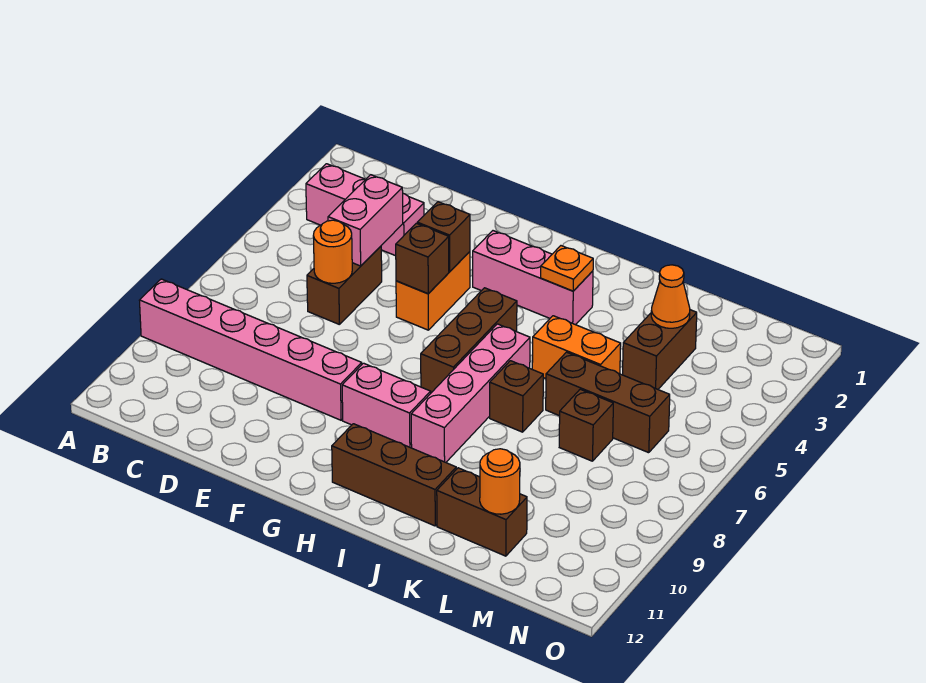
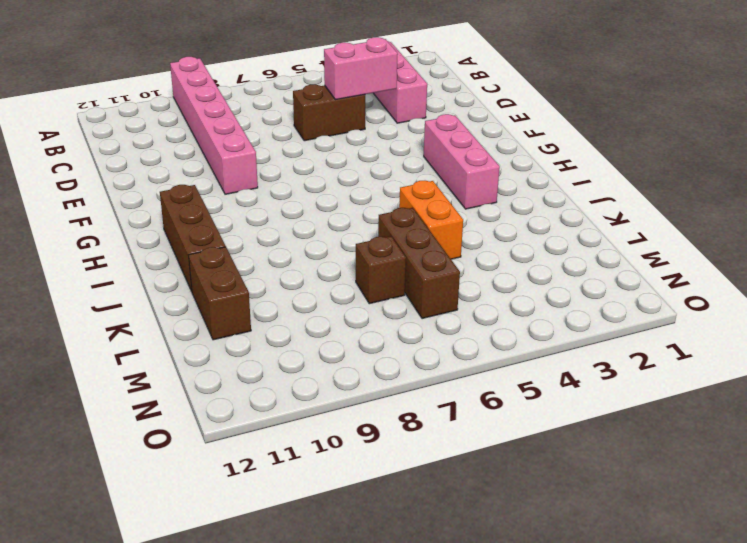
none -> orange 1x2 brick [396,252,470,330]
none -> pink 1x2 brick [342,363,431,448]
none -> brown 1x3 brick [421,288,517,393]

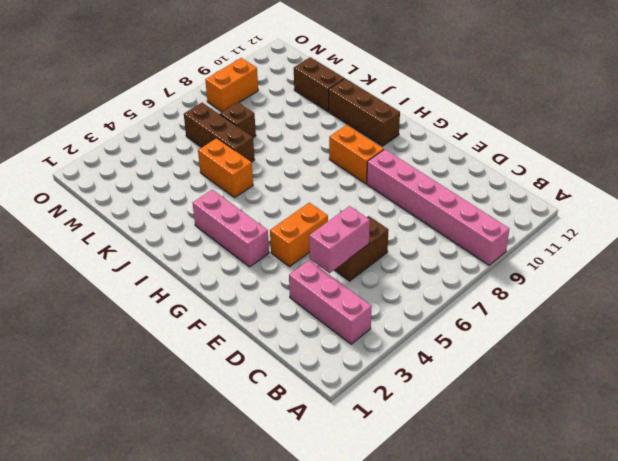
orange 1x2 brick [329,125,384,184] -> pink 1x2 brick [342,363,431,448]
orange 1x2 brick [205,58,258,112] -> none
none -> brown 1x3 brick [421,288,517,393]
none -> pink 1x4 brick [411,324,530,462]
none -> brown 1x1 brick [490,361,543,432]

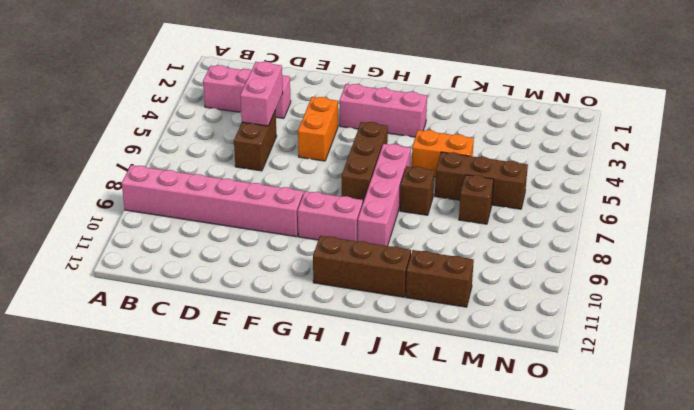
none -> brown 1x2 brick [623,310,697,389]
none -> orange 1x1 round brick [313,220,352,283]
none -> brown 1x1 brick [417,202,470,272]

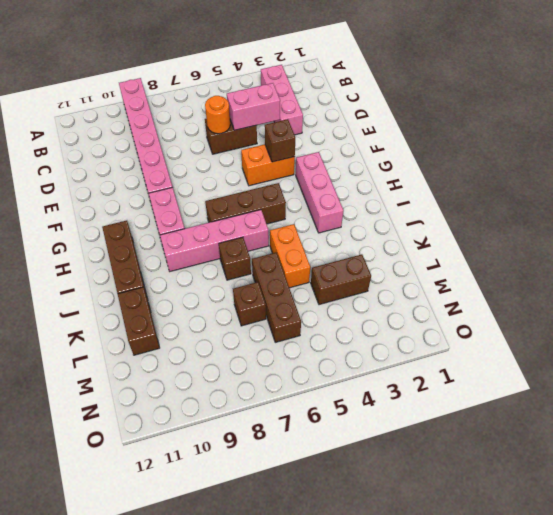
none -> brown 1x1 brick [396,223,449,294]
none -> orange 1x1 plate [541,246,593,291]
none -> orange 1x1 cone [651,265,690,328]

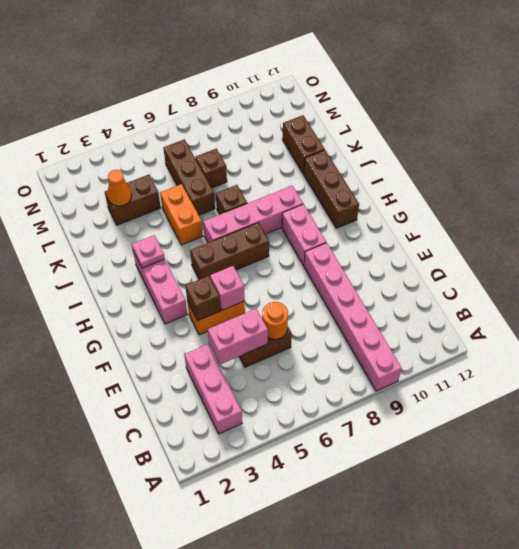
pink 1x1 brick [210,266,245,310] -> brown 1x1 brick [396,223,449,294]
pink 1x1 plate [132,235,165,268] -> orange 1x1 plate [541,246,593,291]
none -> orange 1x1 round brick [480,449,520,514]

